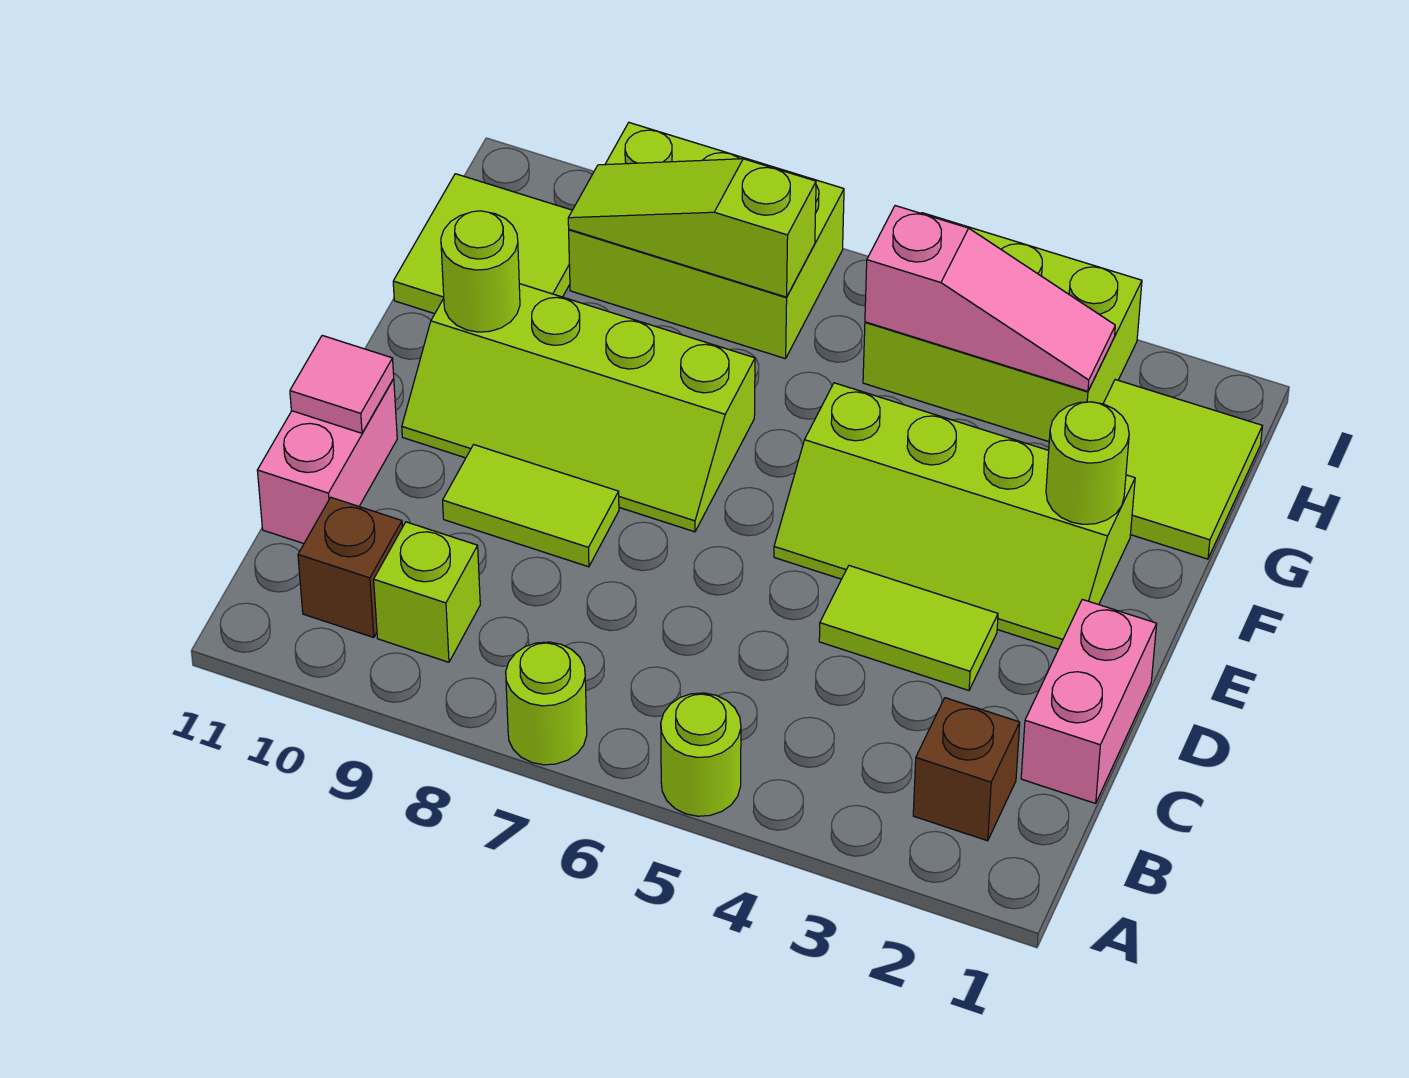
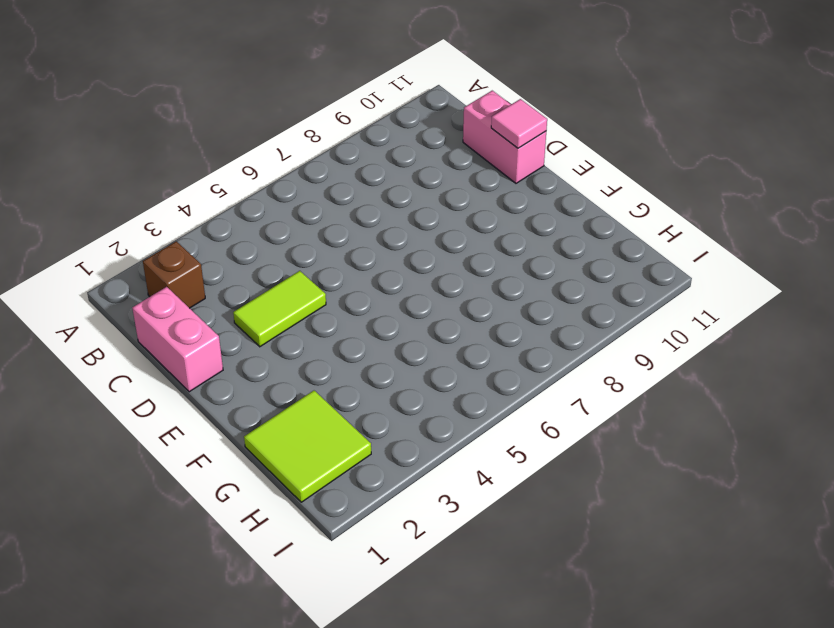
none -> lime 1x1 round brick [661,693,741,816]
none -> lime 1x1 round brick [506,642,587,765]
none -> lime 1x1 brick [374,522,480,662]

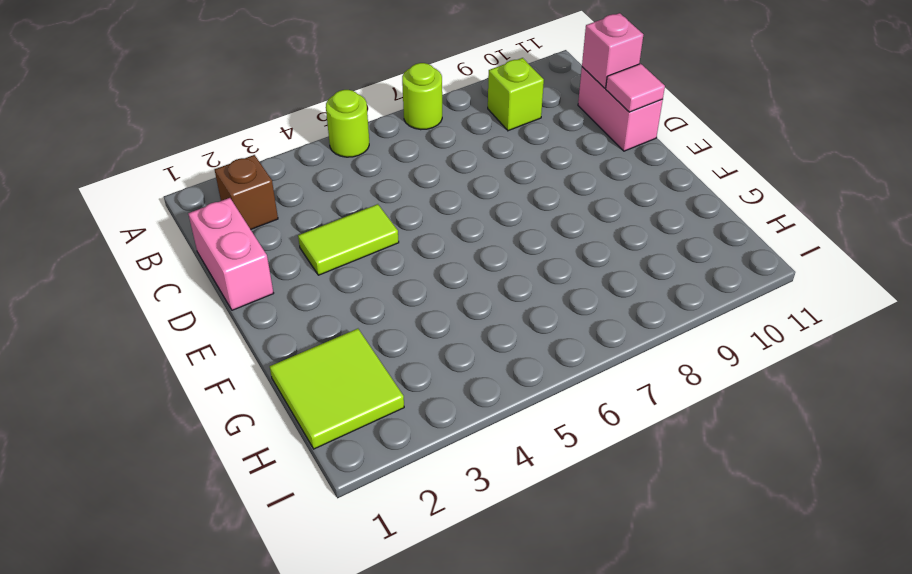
pink 1x1 brick [582,13,643,88] -> none
none -> brown 1x1 brick [298,497,402,638]
none -> lime 1x2 tile [443,445,619,567]
none -> lime 2x4 slope [774,383,1135,649]

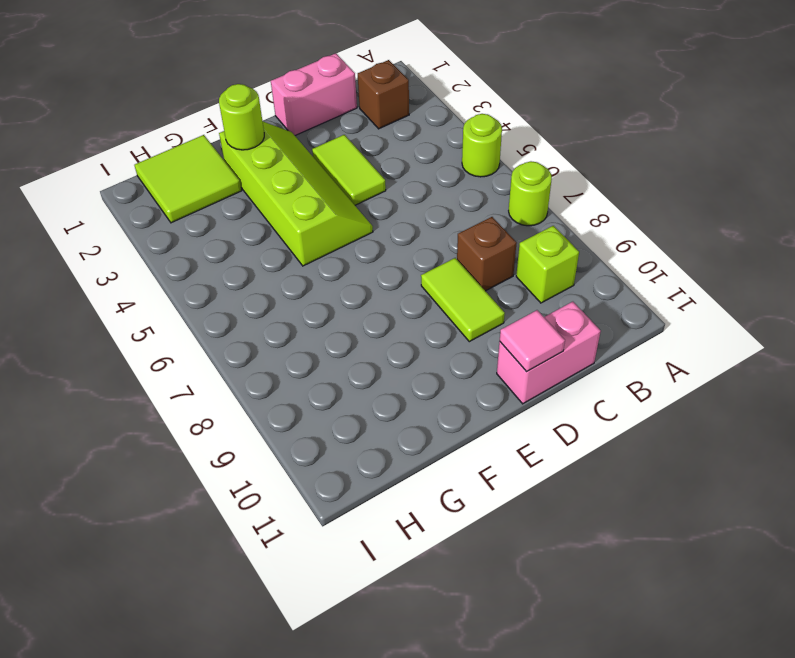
brown 1x1 brick [457,217,517,291] -> brown 1x1 brick moved to [298,497,402,638]
none -> lime 2x4 slope [402,284,755,532]
none -> lime 2x2 tile [393,174,572,314]
none -> lime 2x3 brick [863,213,1142,442]

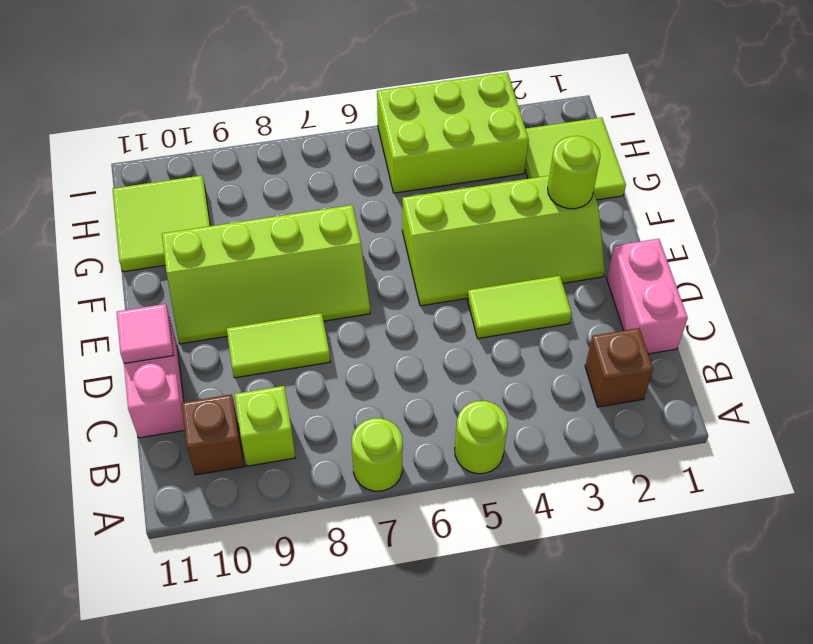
none -> lime 2x3 brick [569,123,844,359]
none -> lime 1x1 round brick [441,211,520,332]
none -> pink 1x3 slope [865,206,1115,391]

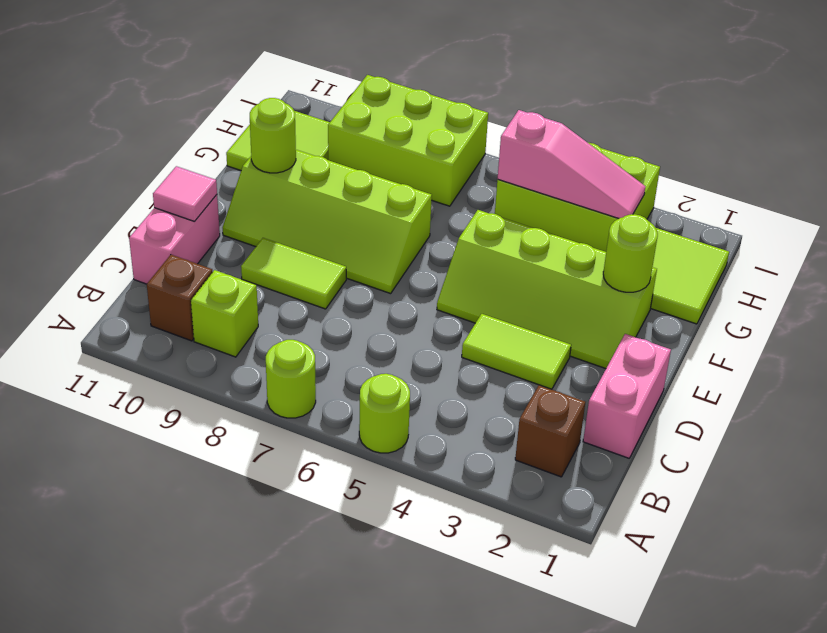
none -> lime 1x3 slope [568,159,816,297]

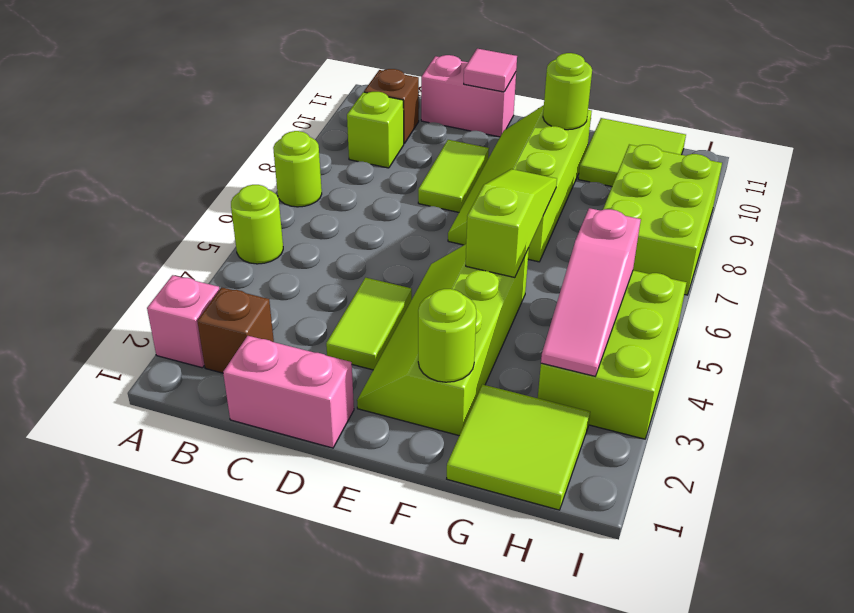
pink 1x1 brick [147,275,219,368] -> none
lime 1x3 slope [466,169,557,278] -> lime 1x3 slope moved to [568,159,816,297]

